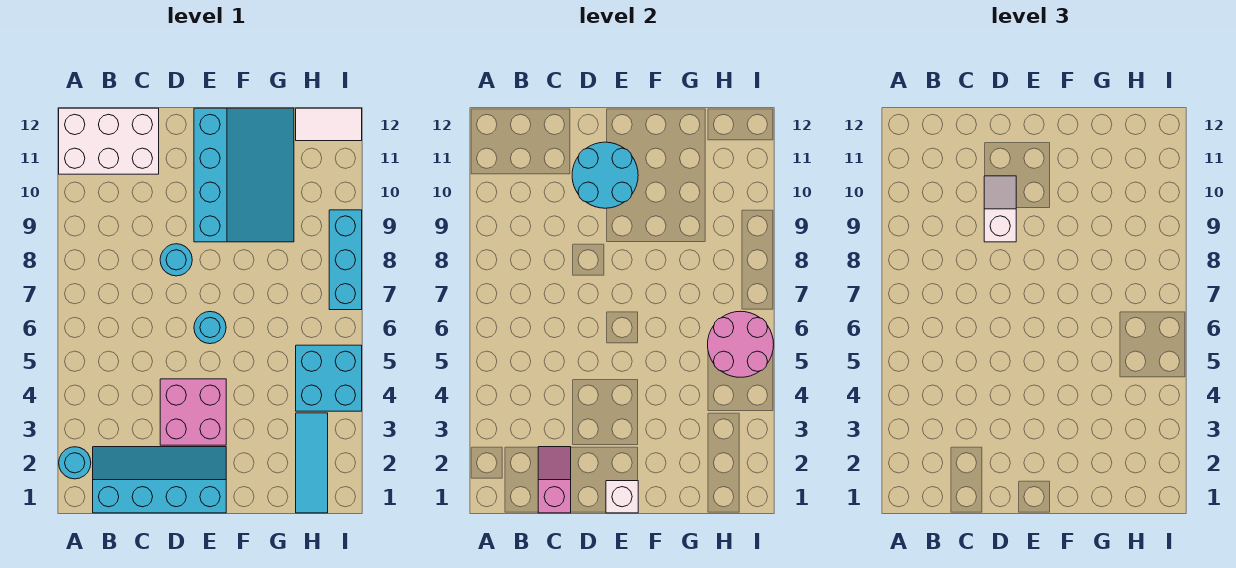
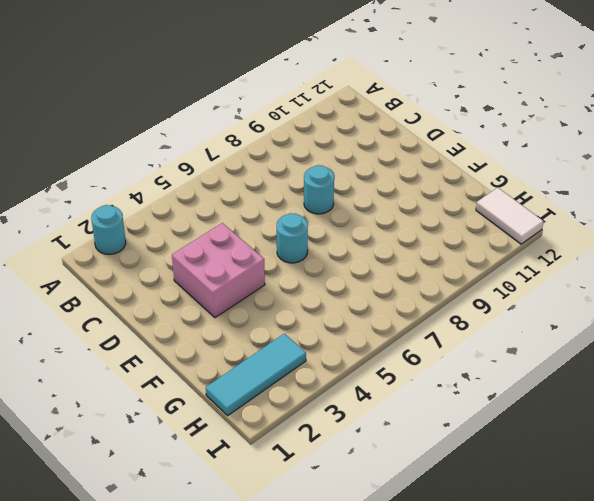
none -> white 2x3 brick [59,108,159,174]
none -> cyan 2x4 slope [93,447,226,513]
none -> cyan 3x4 slope [194,108,294,242]

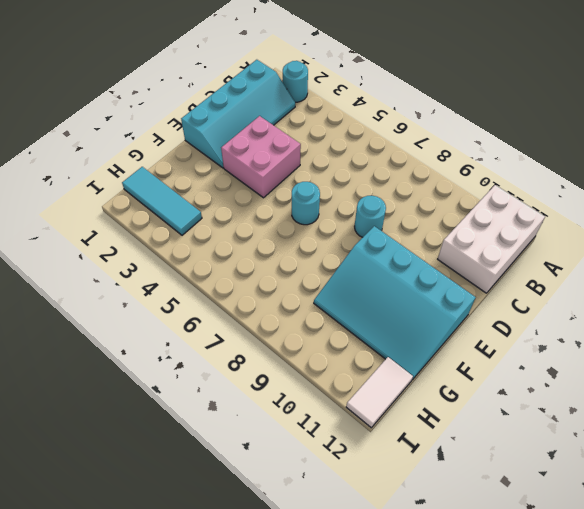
none -> cyan 2x2 brick [296,345,362,411]
none -> cyan 1x3 brick [329,210,362,310]
none -> pink 1x2 slope [538,447,571,513]

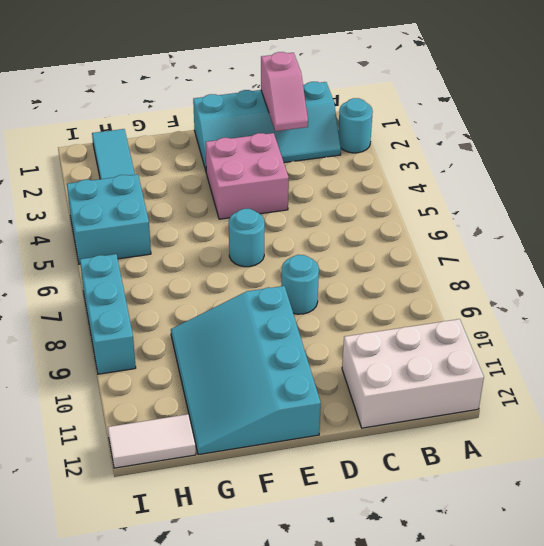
none -> cyan 2x2 round brick [572,142,638,208]
none -> white 1x1 brick [606,481,638,513]
none -> pink 2x2 round brick [708,311,774,377]

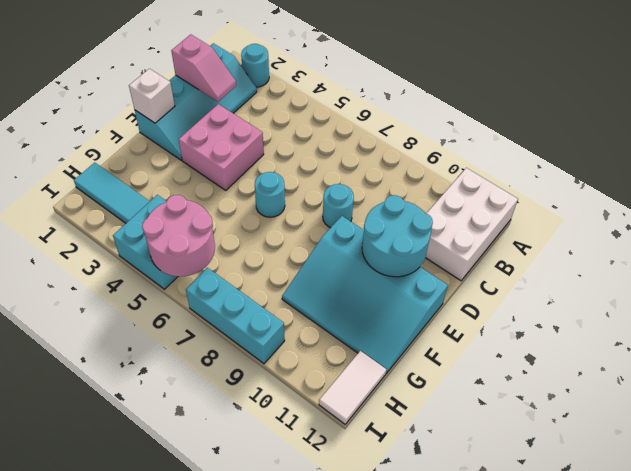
none -> white 1x2 slope [984,176,1016,242]

